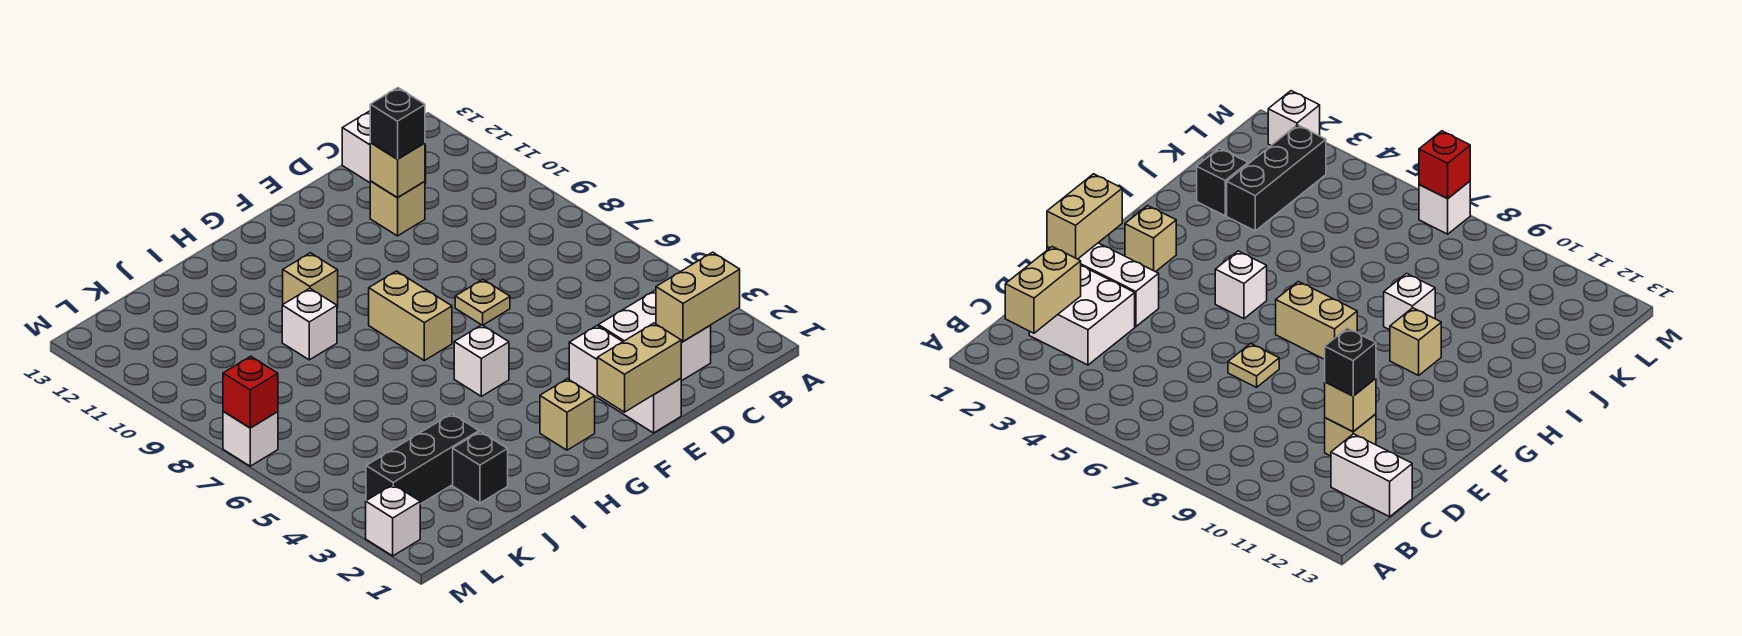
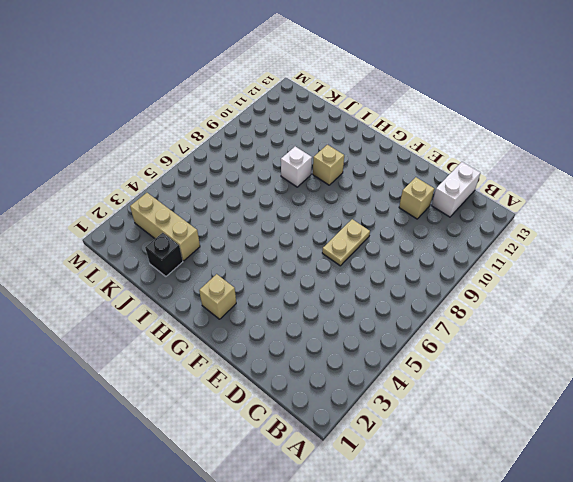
tan 1x2 plate [322,219,370,266] -> tan 1x1 plate [455,280,510,325]
tan 1x3 brick [130,193,200,261] -> black 1x3 brick [366,414,479,504]
none -> white 2x2 brick [598,290,711,381]
none -> white 1x3 brick [569,326,681,433]
none -> white 1x1 brick [454,325,509,396]

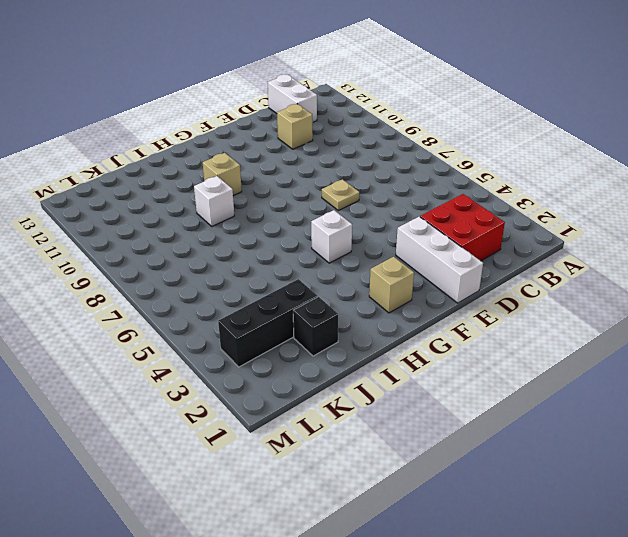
red 2x2 brick [420,194,505,261] -> white 2x2 brick [598,290,711,381]
none -> tan 1x2 brick [369,271,452,361]
none -> white 1x1 brick [366,484,420,556]
none -> white 1x1 brick [223,411,278,466]

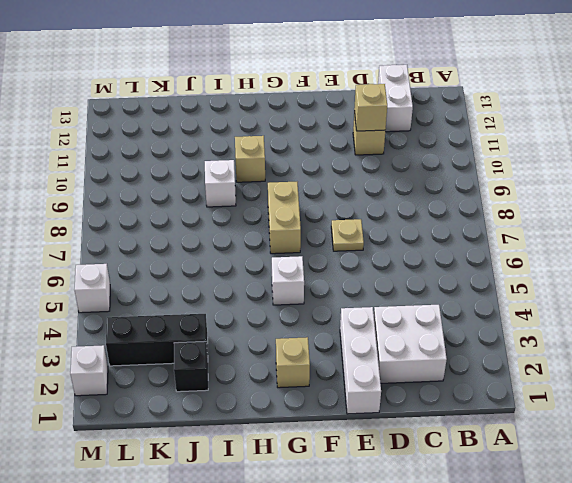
white 1x1 brick [74,264,110,313] -> white 1x1 brick moved to [223,411,278,466]
none -> tan 1x2 brick [656,252,740,342]
none -> tan 1x2 brick [597,323,681,412]
none -> red 1x1 brick [223,356,278,428]

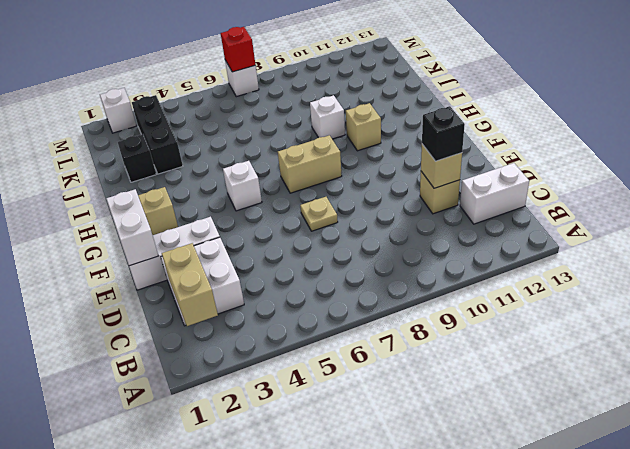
white 1x2 brick [106,189,158,266] -> tan 1x2 brick [597,323,681,412]

